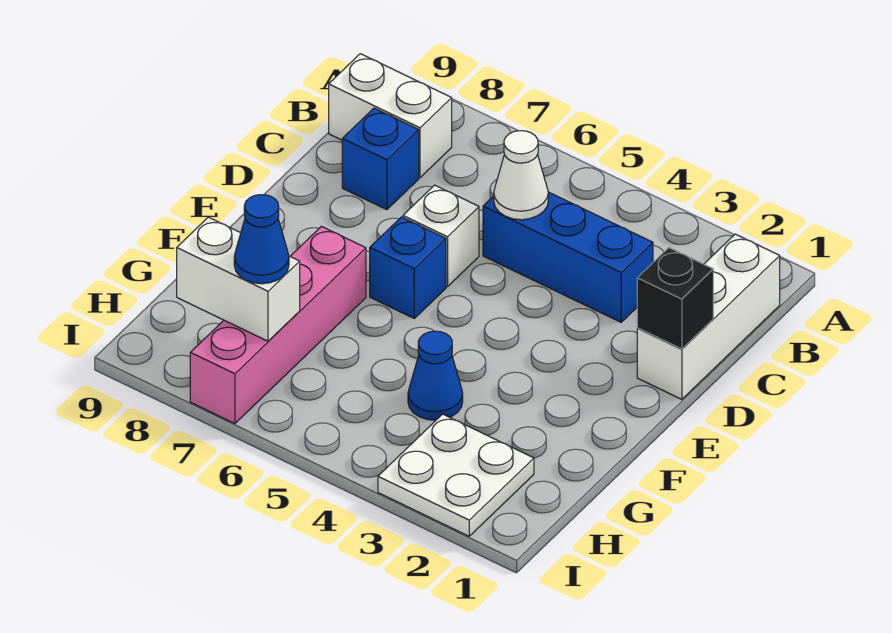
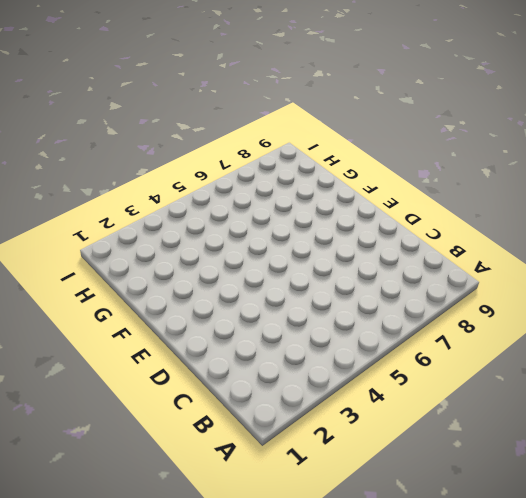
none -> white 1x3 brick [637,234,780,399]
none -> white 1x2 brick [329,54,452,178]
none -> blue 1x3 brick [483,192,653,322]

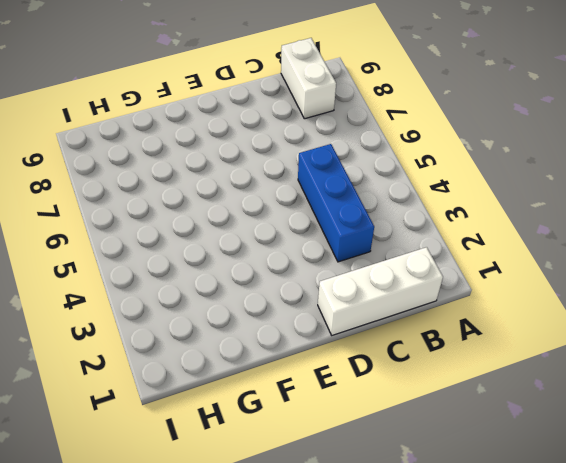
none -> blue 1x1 brick [342,108,419,210]
none -> white 1x1 brick [403,185,479,287]
none -> blue 1x1 brick [370,217,446,318]

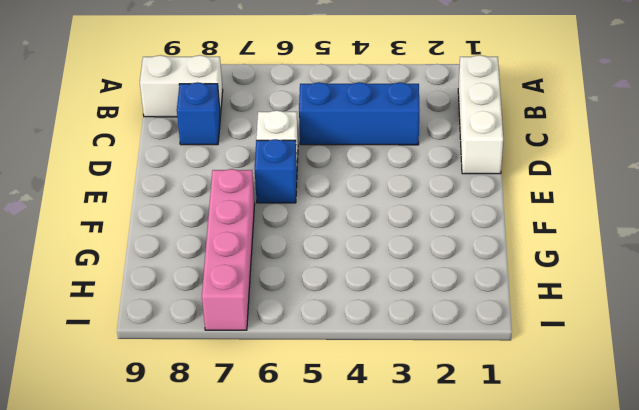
none -> blue 1x1 cone [408,331,463,420]
none -> white 2x2 plate [378,414,534,536]
none -> white 1x1 cone [494,131,548,220]

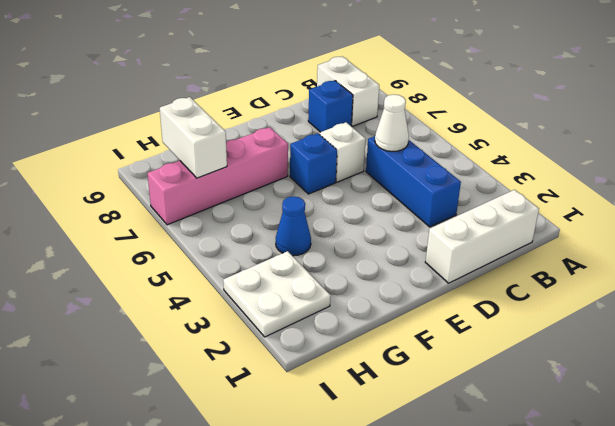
none -> black 1x1 brick [637,248,713,349]
none -> blue 1x1 cone [234,195,289,284]

